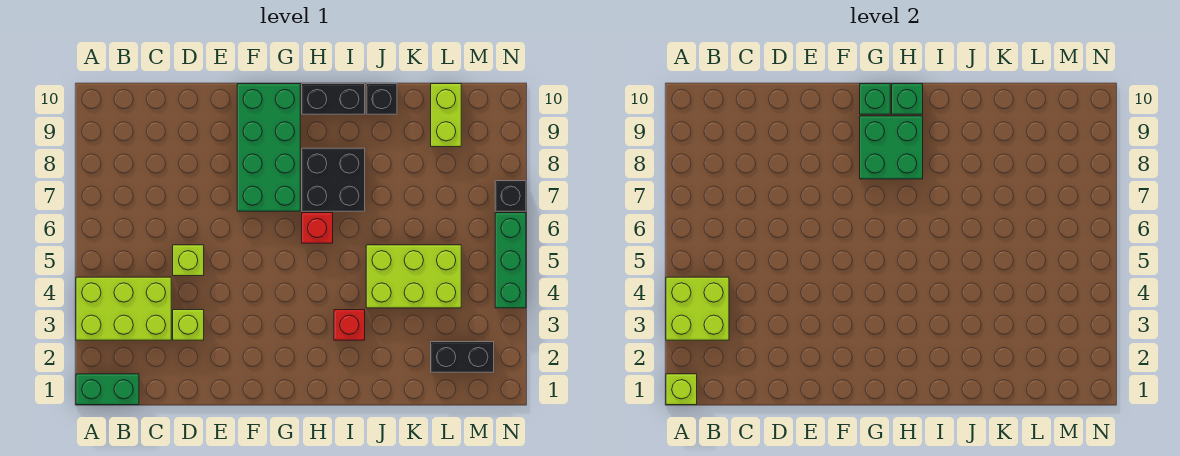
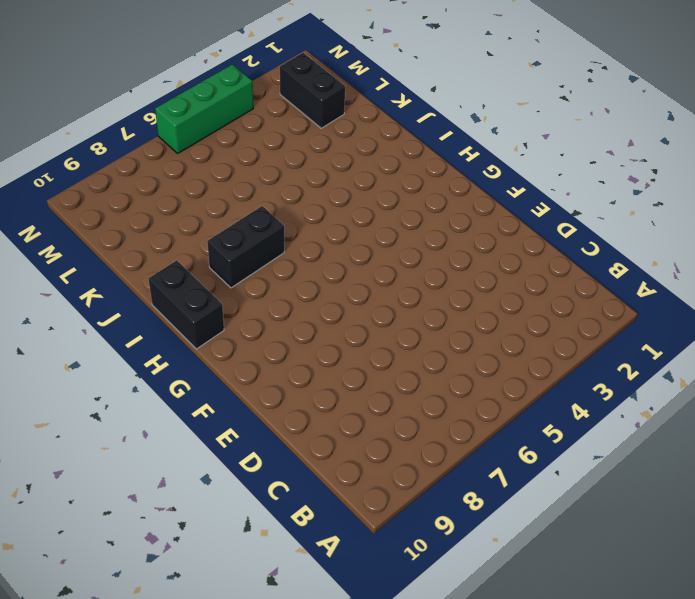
black 1x2 brick [207,206,284,288] -> black 2x2 brick [302,148,365,211]
none -> green 1x2 brick [76,374,139,405]
none -> lime 2x3 brick [76,277,171,340]
none -> lime 1x1 brick [173,310,204,340]

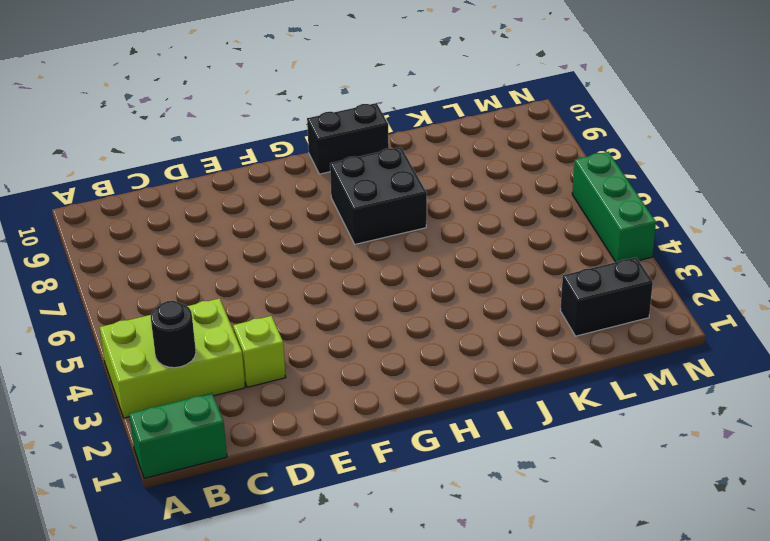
black 1x1 round brick [151,301,196,368] -> lime 2x2 brick [666,277,729,340]
none -> lime 1x1 brick [173,245,204,276]
none -> green 2x4 brick [237,84,300,211]
none -> red 1x1 brick [302,213,333,243]

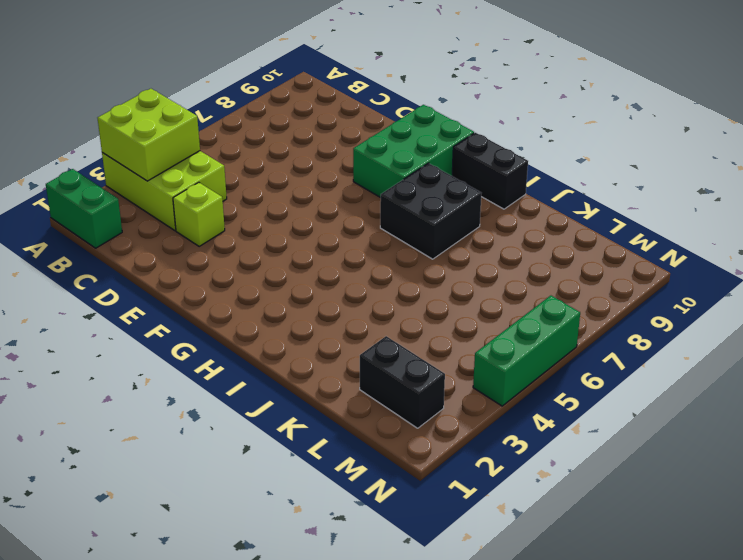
green 2x3 brick [353,105,474,198] -> green 2x4 brick [237,84,300,211]
none -> lime 1x1 brick [173,245,204,276]
none -> red 1x1 brick [302,213,333,243]
none -> red 1x1 brick [334,310,365,340]

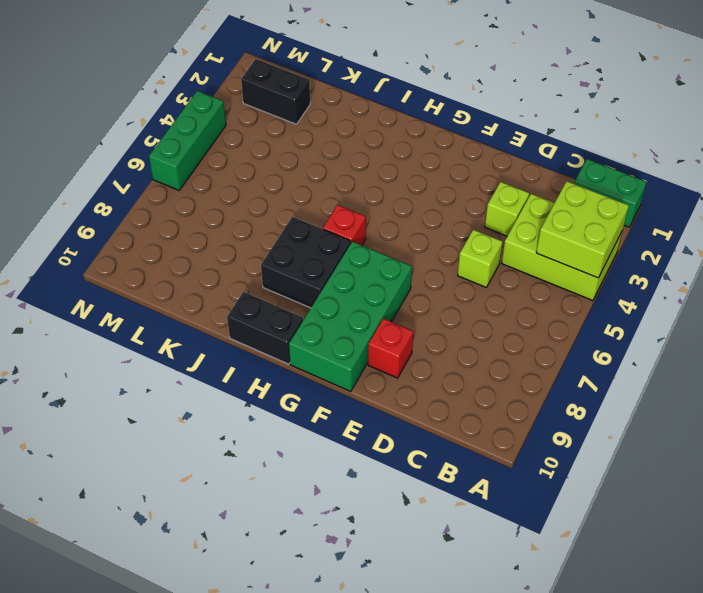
red 1x1 brick [368,319,413,378] -> red 1x1 brick moved to [334,310,365,340]
none -> lime 2x3 brick [366,245,461,308]
none -> black 1x1 brick [366,84,397,114]
none -> lime 1x2 brick [431,84,461,147]

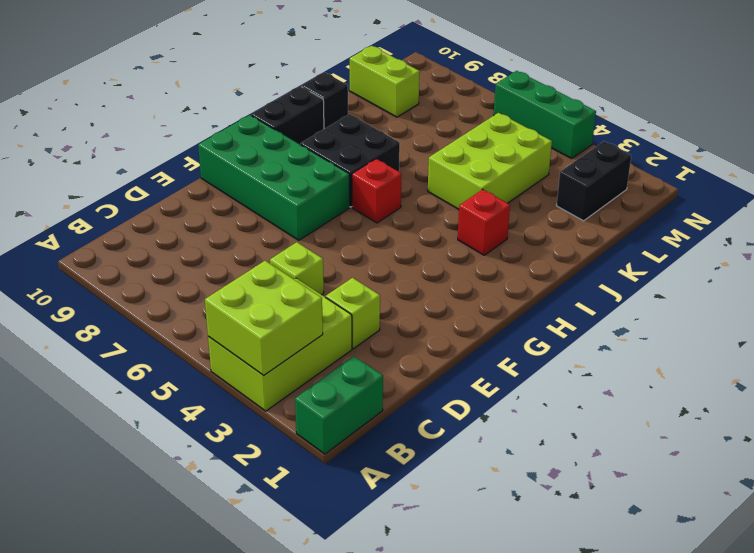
none -> black 1x1 brick [495,181,526,211]
none -> lime 1x1 brick [666,374,697,405]
none -> green 2x2 brick [860,116,923,179]

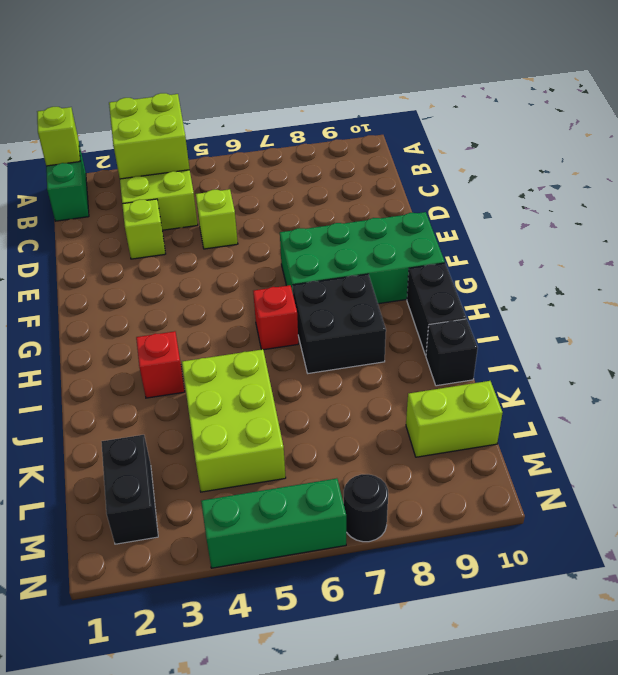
black 1x1 round brick [344,474,388,542] -> black 1x1 brick [495,181,526,211]
none -> green 2x2 brick [860,116,923,179]
none -> green 1x1 brick [860,84,890,114]
none -> green 1x1 brick [892,84,923,114]

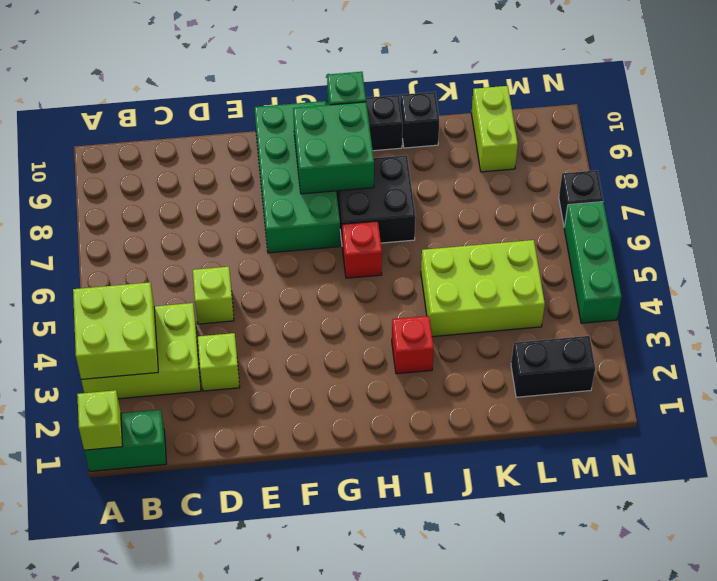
none -> green 1x1 brick [860,84,890,114]

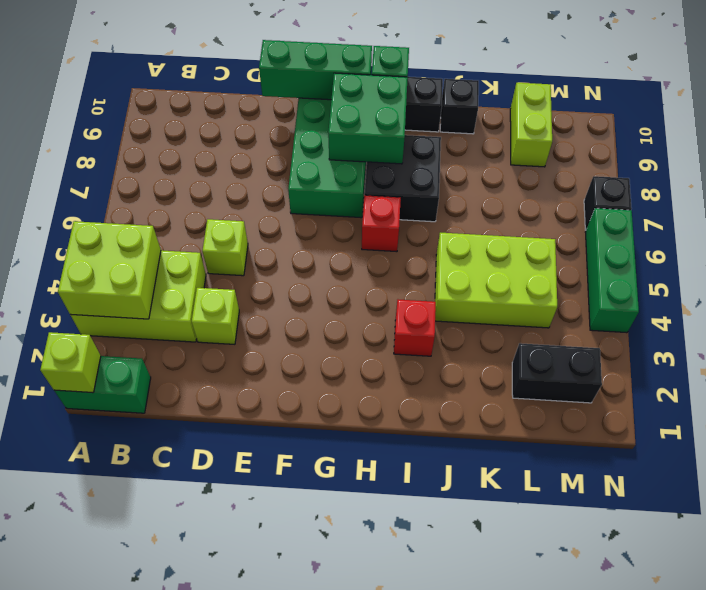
green 1x3 brick [259,40,372,100] -> green 1x1 brick [860,84,890,114]

